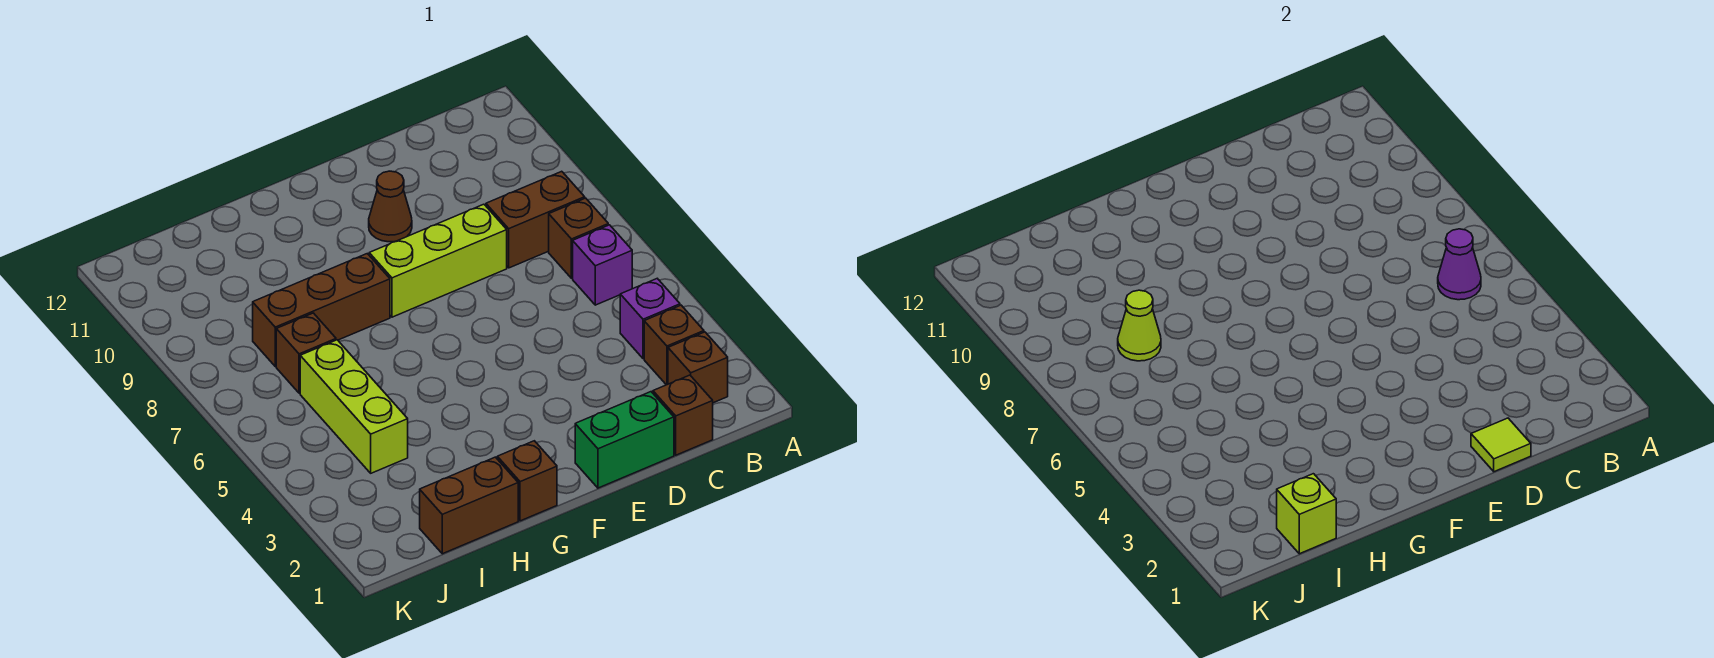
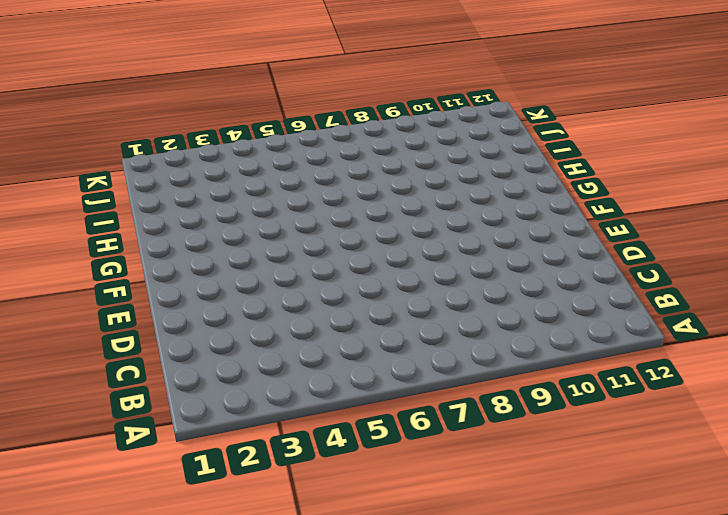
none -> brown 1x1 brick [668,332,728,403]
none -> brown 1x1 brick [644,305,704,385]
none -> purple 1x1 brick [620,279,680,359]

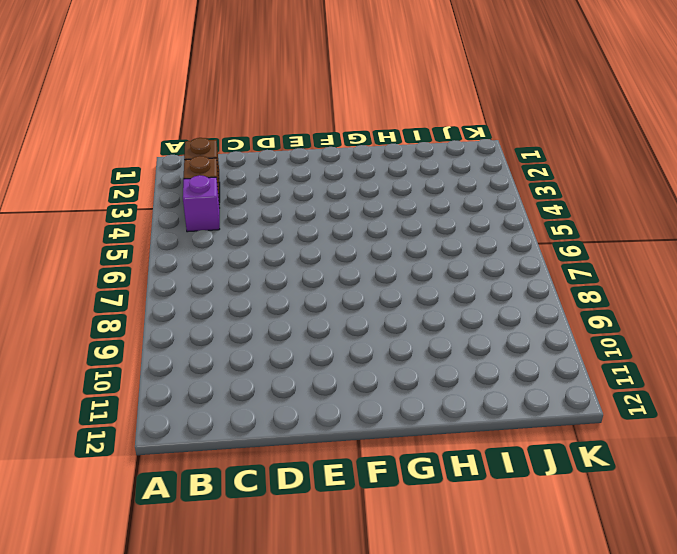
none -> purple 1x1 brick [573,225,632,305]
none -> brown 1x1 brick [549,198,608,278]
none -> brown 1x2 brick [486,171,585,268]

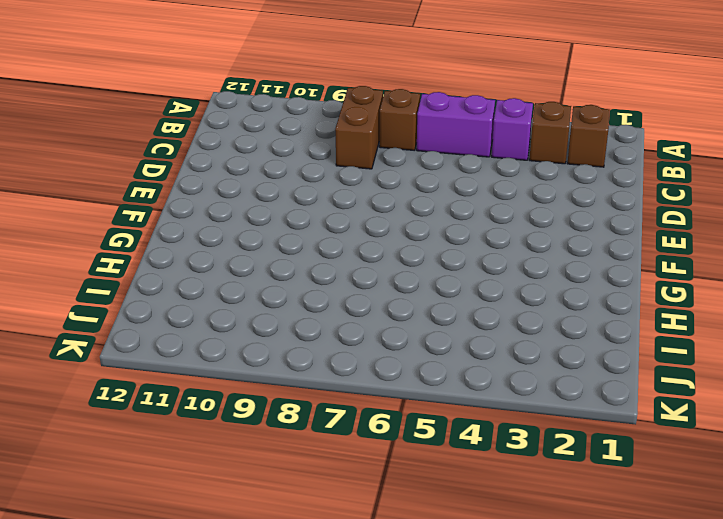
purple 1x2 brick [417,92,495,157] -> purple 1x1 brick [573,225,632,305]
none -> brown 1x1 brick [653,375,713,455]
none -> green 1x2 brick [575,392,674,488]
none -> lime 1x3 brick [369,204,507,317]

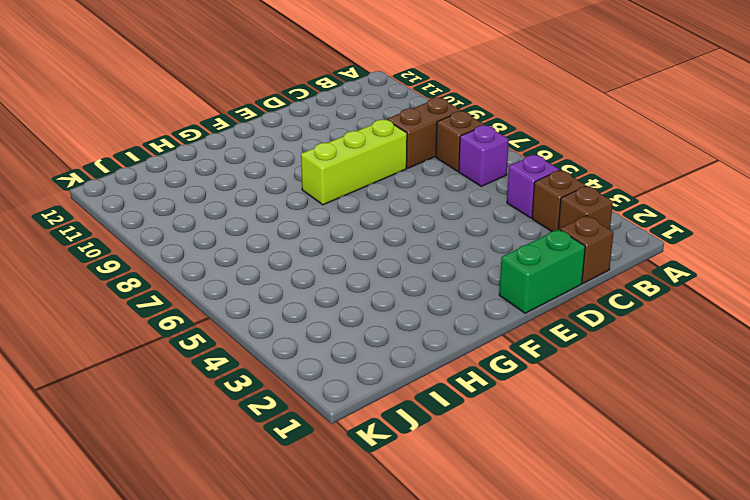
none -> brown 1x1 cone [369,171,412,242]
none -> brown 1x1 brick [497,441,557,521]
none -> brown 1x3 brick [253,254,390,366]

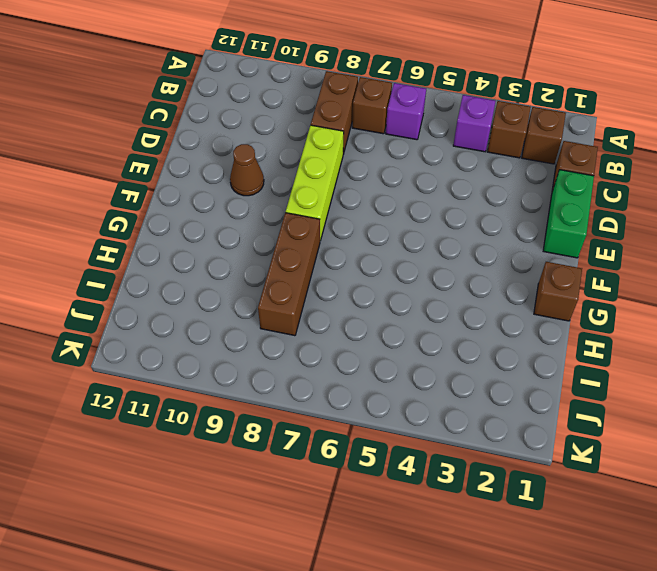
none -> brown 1x2 brick [420,457,518,554]
none -> lime 1x3 brick [300,340,408,473]
none -> brown 1x1 brick [276,313,336,393]

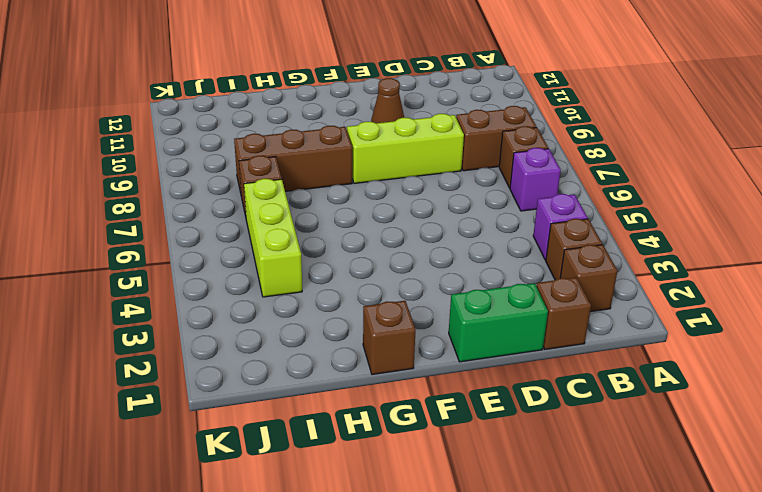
none -> brown 1x2 brick [420,457,518,554]
none -> purple 1x1 cone [1438,229,1481,300]
none -> lime 1x1 tile [1471,418,1531,472]

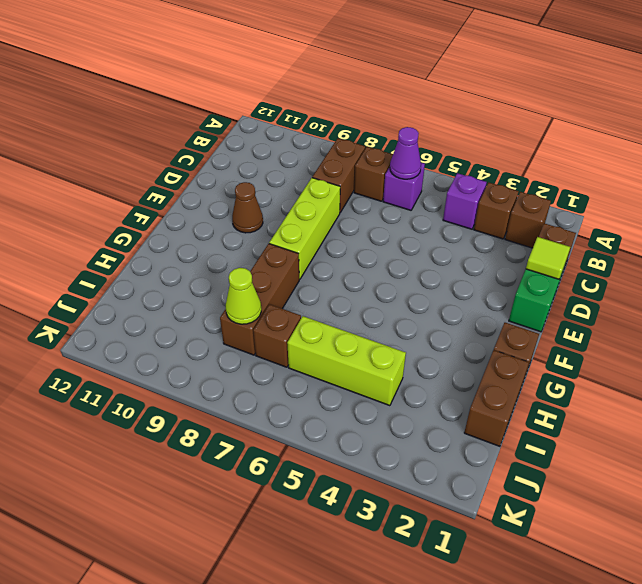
none -> lime 1x1 brick [1277,474,1336,554]

